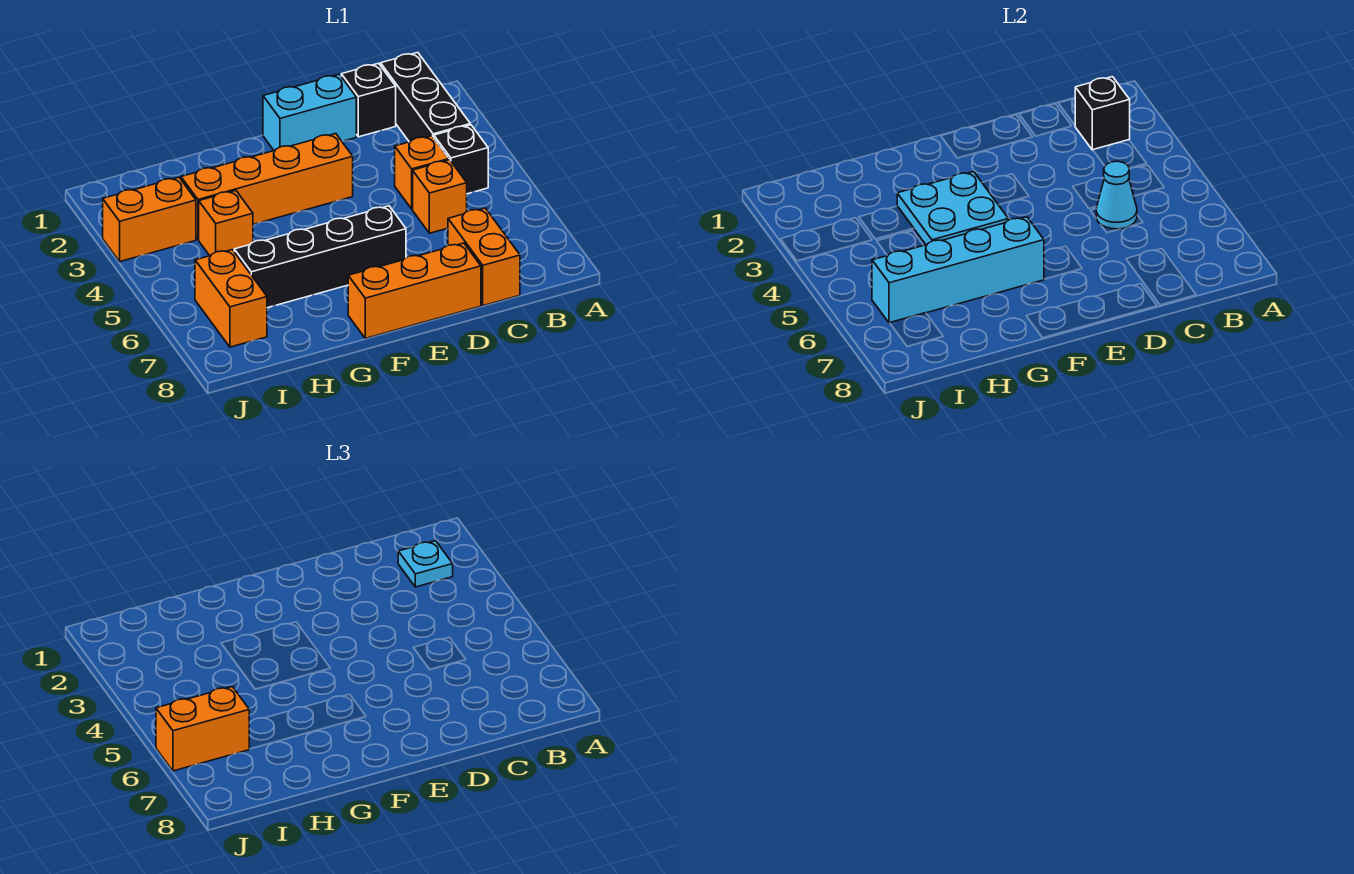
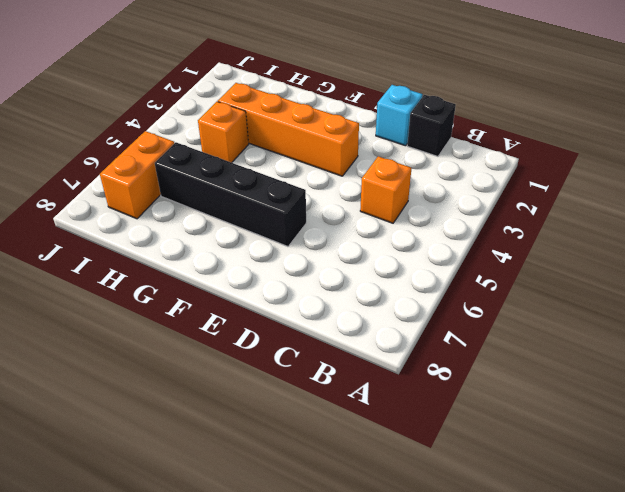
cyan 1x1 brick [376,85,423,146] -> cyan 1x2 brick [263,74,356,151]
none -> black 1x3 brick [381,52,470,142]
none -> black 1x1 brick [434,125,488,194]
none -> orange 1x1 brick [413,160,467,233]

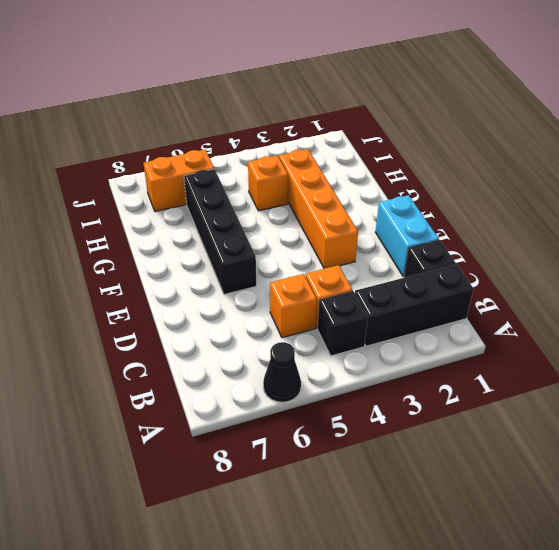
black 1x1 cone [263,342,301,402] -> none
none -> orange 1x2 brick [448,208,520,306]
none -> orange 1x3 brick [348,243,481,338]
none -> orange 1x2 brick [103,177,196,262]

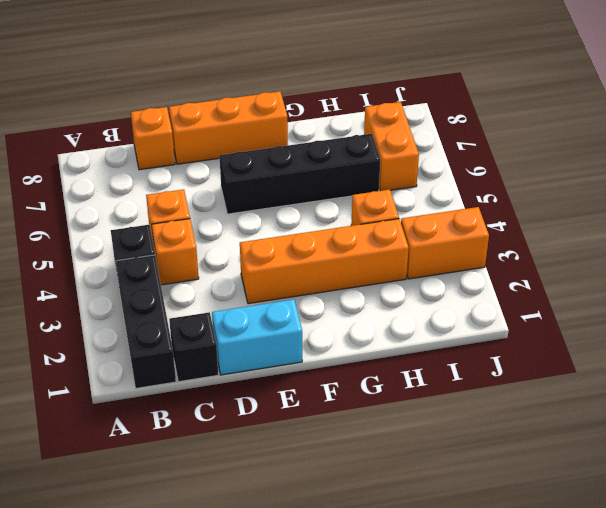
orange 1x1 brick [131,107,175,170] -> orange 1x2 brick [448,208,520,306]
none -> black 1x1 brick [1075,77,1130,150]
none -> cyan 1x1 cone [1096,161,1137,229]
none -> cyan 2x2 plate [897,172,1008,245]

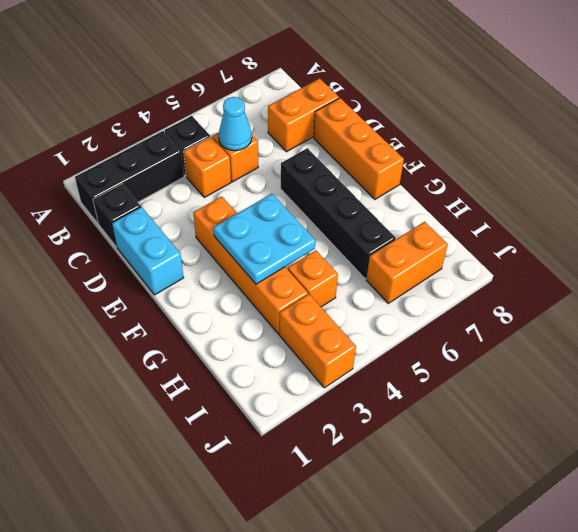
none -> black 1x1 brick [1075,77,1130,150]
none -> cyan 1x4 brick [872,217,1044,323]
none -> cyan 1x1 plate [398,541,453,587]

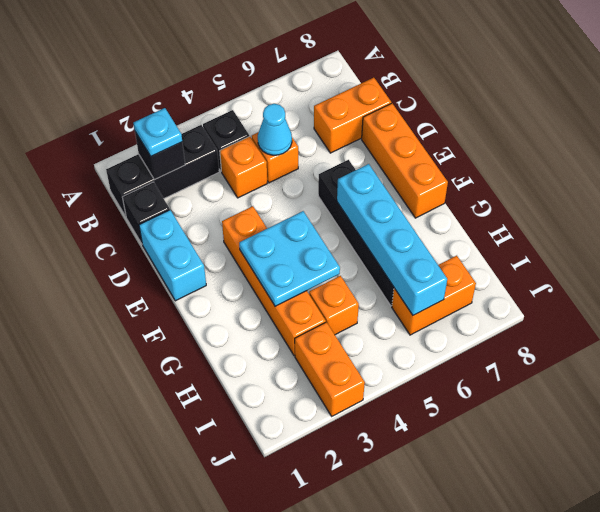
none -> orange 1x2 brick [156,687,249,771]

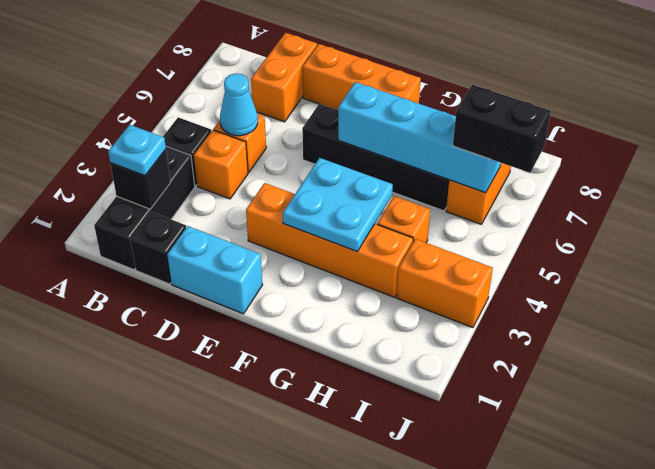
black 1x2 brick [453,85,551,173] -> orange 1x2 brick [156,687,249,771]

